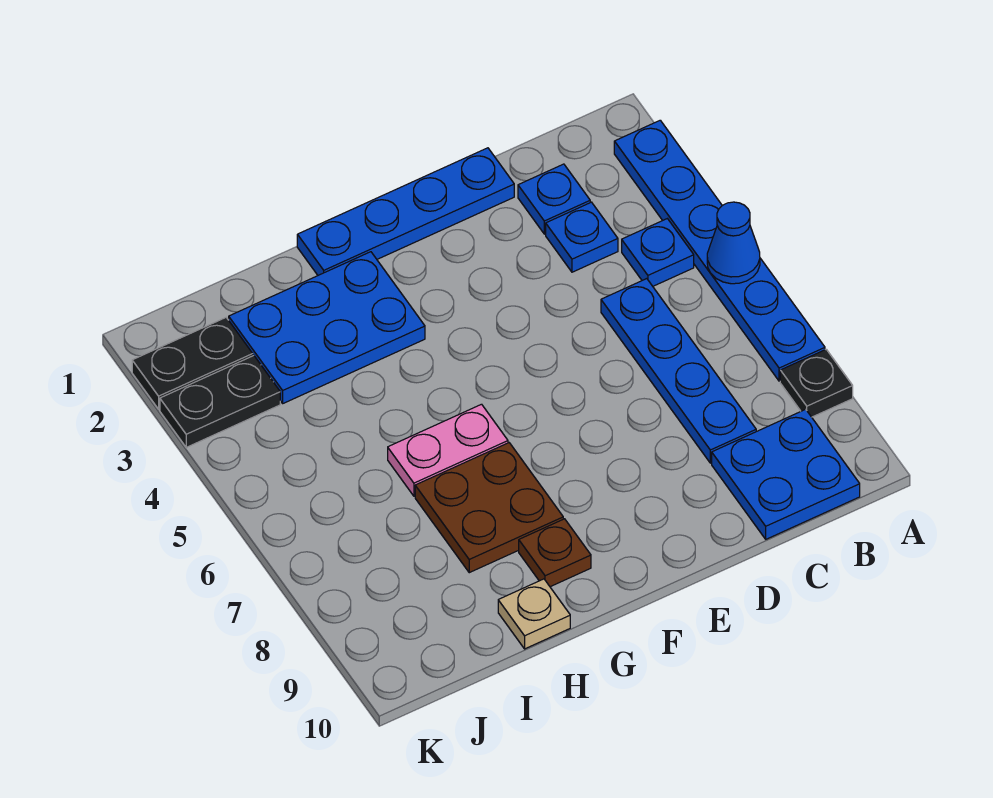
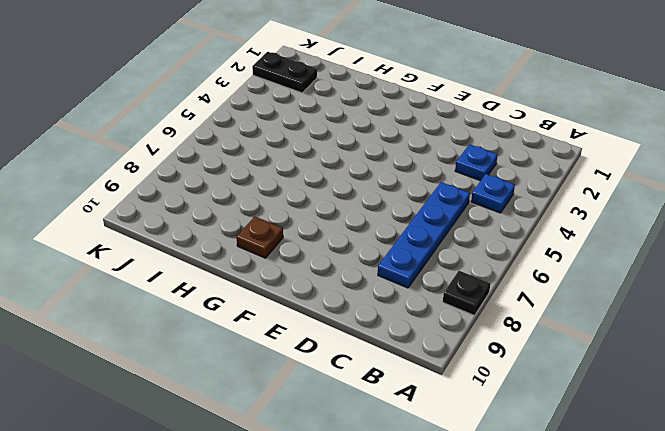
none -> blue 1x6 plate [614,120,825,381]
none -> blue 2x2 plate [712,409,860,539]
none -> blue 1x1 plate [518,164,590,234]

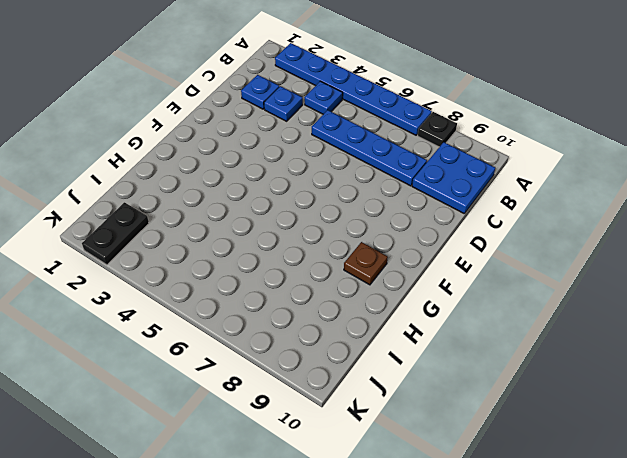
none -> blue 1x4 plate [297,148,514,275]
none -> blue 2x3 plate [229,252,425,403]
none -> pink 1x2 plate [388,404,508,496]

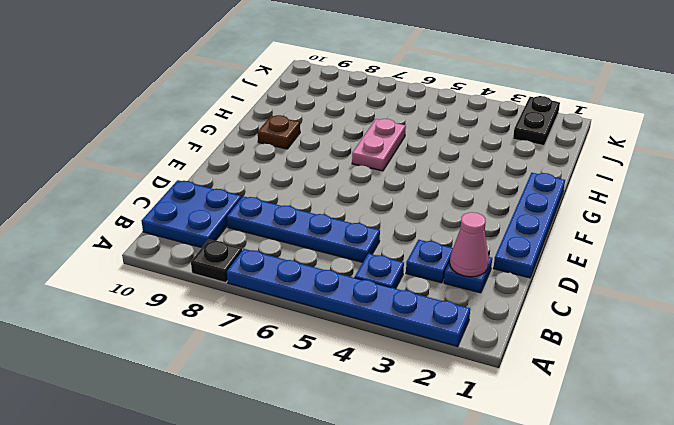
pink 1x1 cone [450,212,489,277] -> none
none -> blue 2x3 plate [229,252,425,403]
none -> brown 2x2 plate [415,443,563,573]
none -> tan 1x1 plate [498,579,570,649]

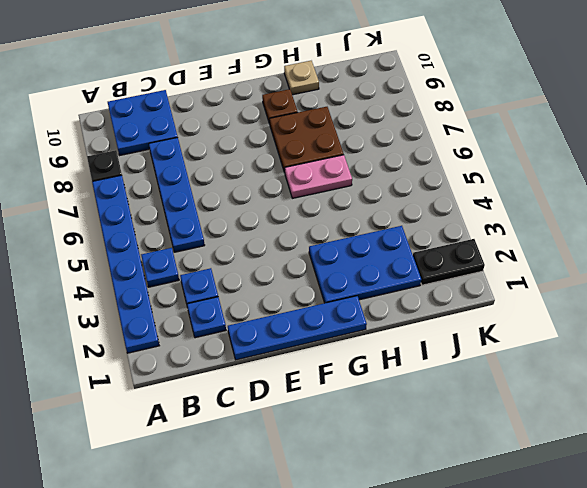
none -> black 1x2 plate [160,356,280,447]
none -> blue 1x1 cone [707,202,760,284]

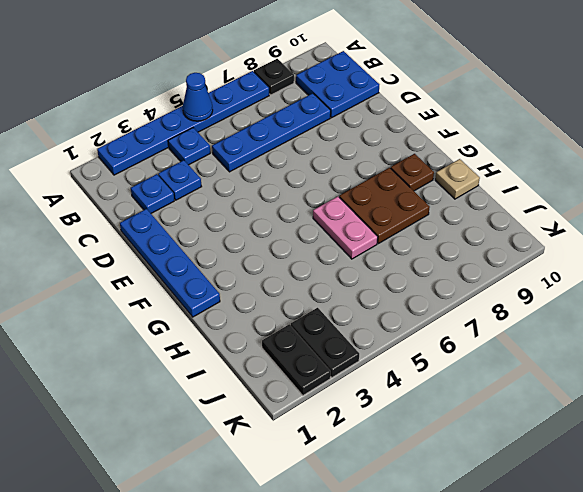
none -> blue 2x3 plate [229,252,425,403]

